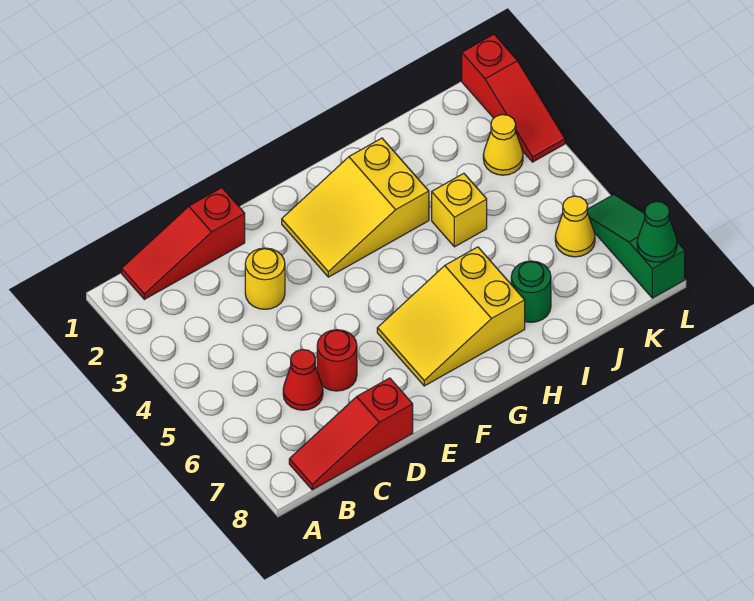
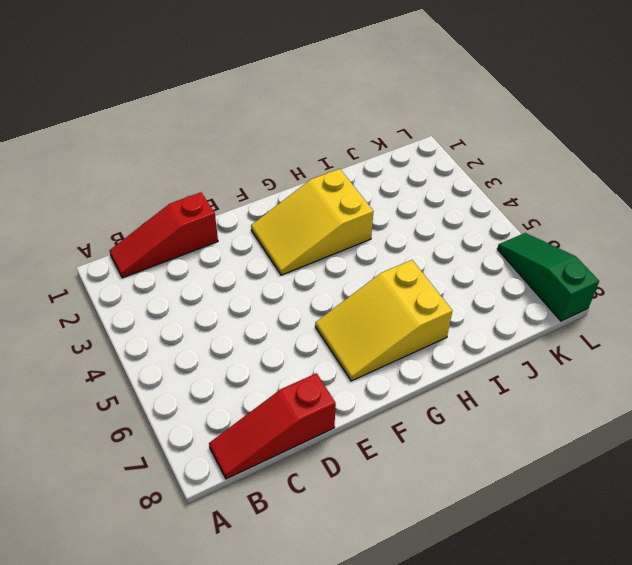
none -> red 1x1 cone [283,350,323,410]
none -> yellow 1x1 round brick [245,248,285,309]
none -> red 1x1 round brick [317,330,357,391]

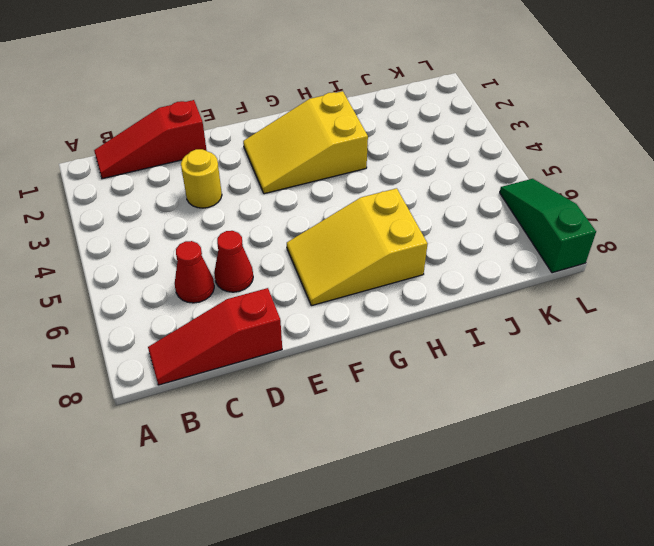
red 1x1 cone [214,231,253,292] -> red 1x1 round brick [317,330,357,391]
none -> yellow 1x1 brick [432,173,487,247]
none -> green 1x1 round brick [511,261,551,322]
none -> yellow 1x1 cone [483,115,523,175]

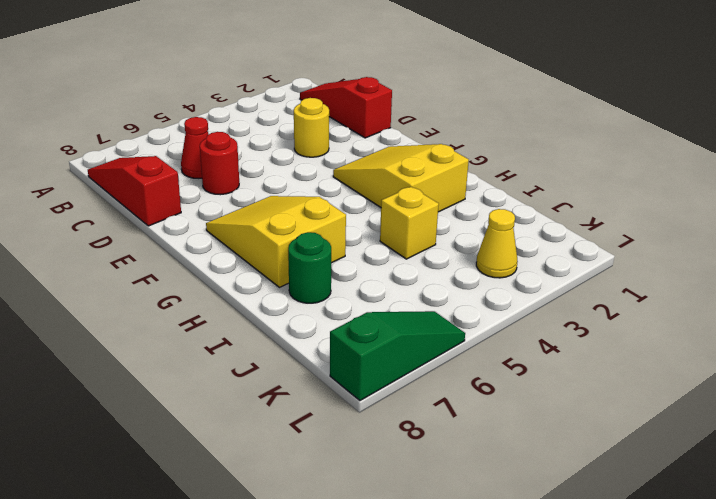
none -> yellow 1x1 cone [555,196,595,257]
none -> red 1x3 slope [462,34,565,162]
none -> green 1x1 cone [637,201,677,262]

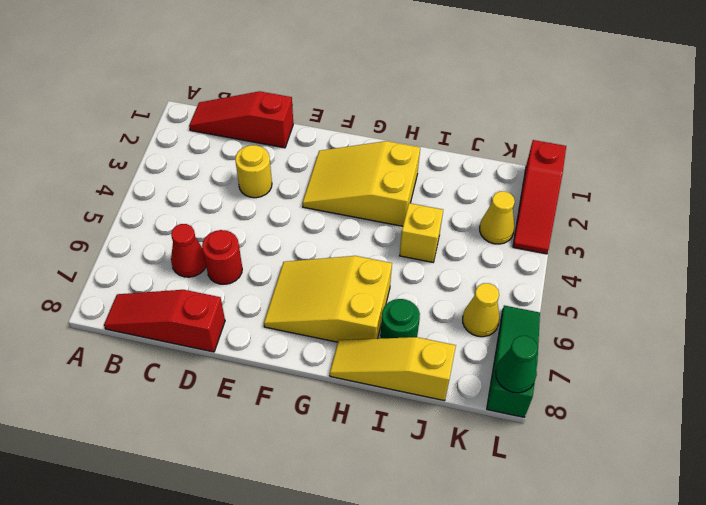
yellow 1x3 slope [330,337,456,401] -> none

